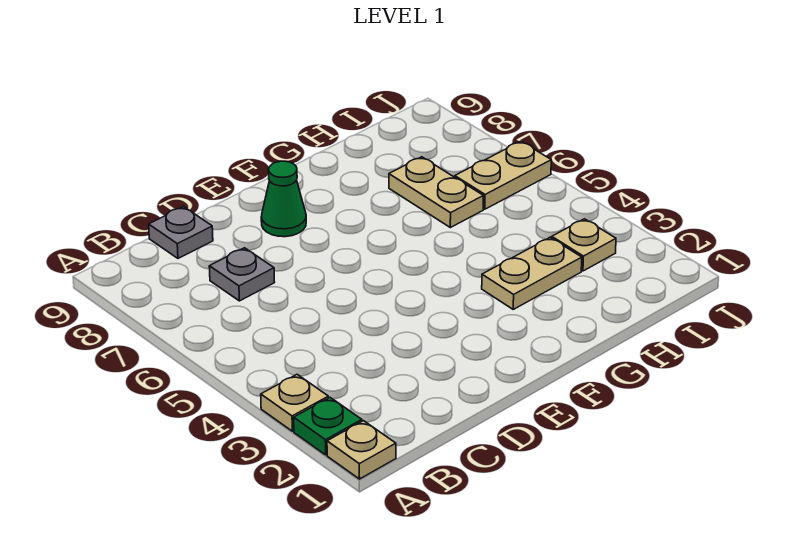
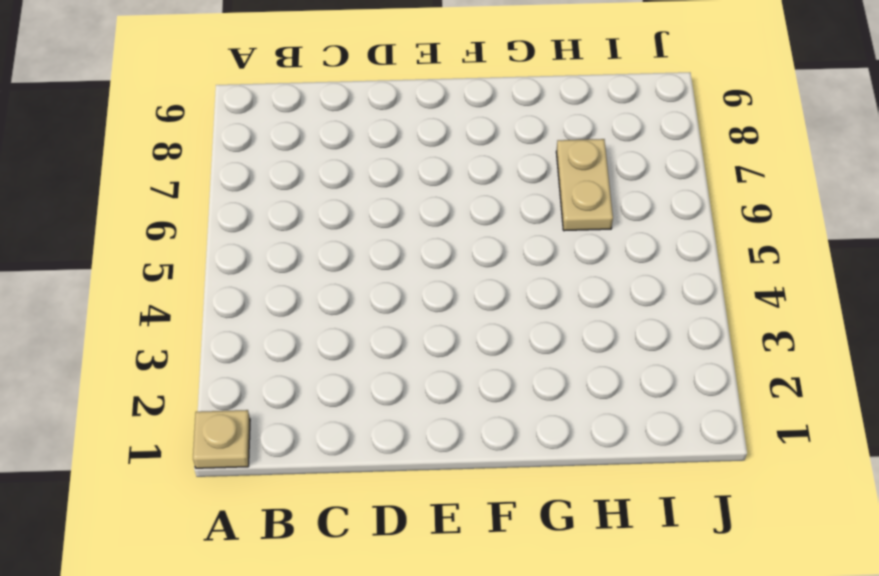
none -> green 1x1 plate [294,398,362,455]
none -> tan 1x1 plate [261,375,329,431]

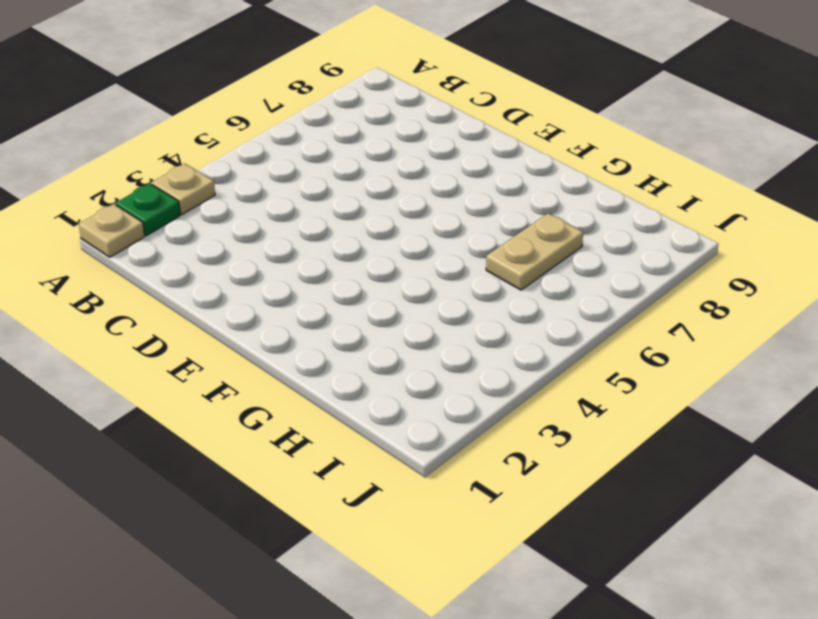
none -> grey 1x1 plate [209,248,275,301]
none -> grey 1x1 plate [149,207,213,258]

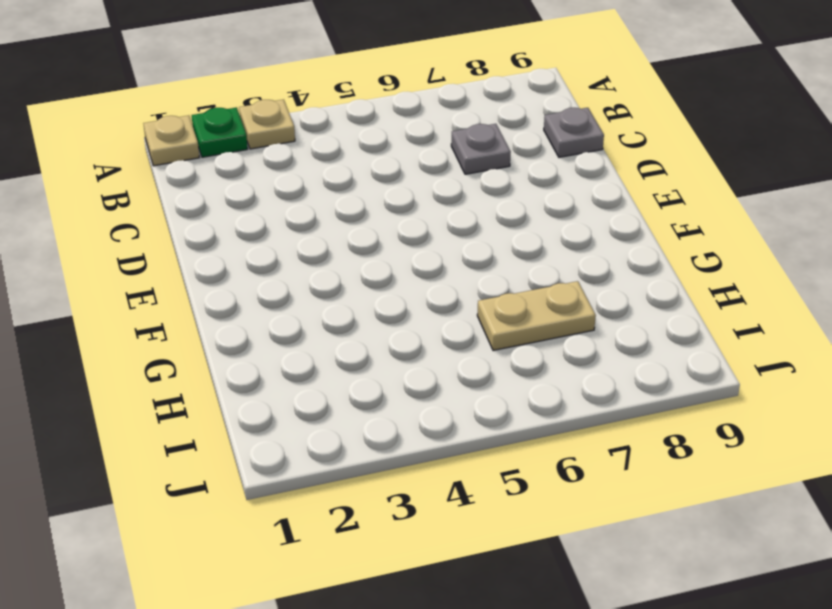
none -> green 1x1 cone [261,161,306,237]
none -> tan 1x2 plate [482,237,582,309]

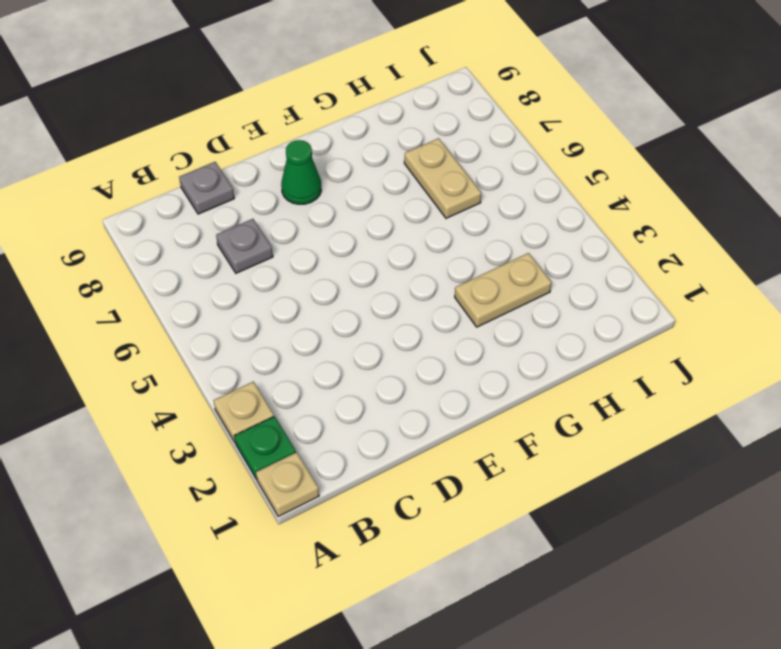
none -> tan 1x1 plate [552,219,616,271]
none -> tan 1x2 plate [455,141,551,209]

